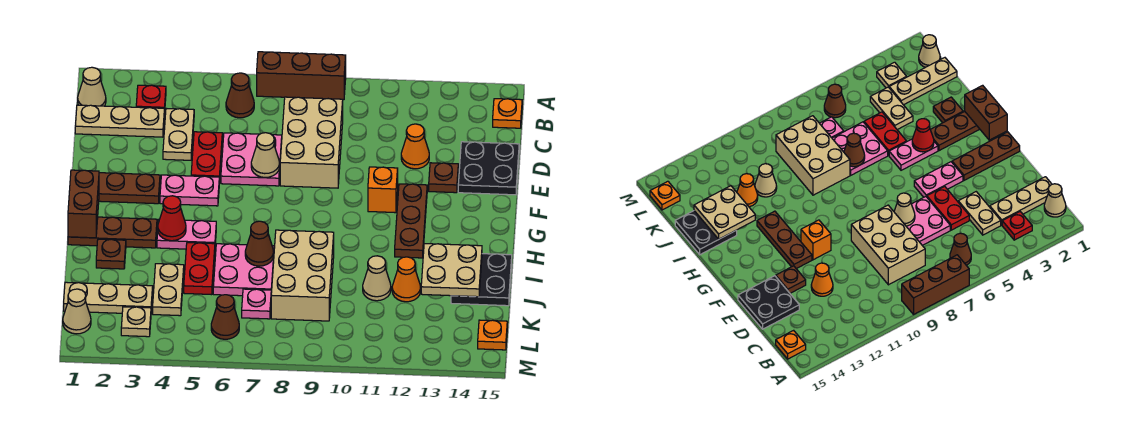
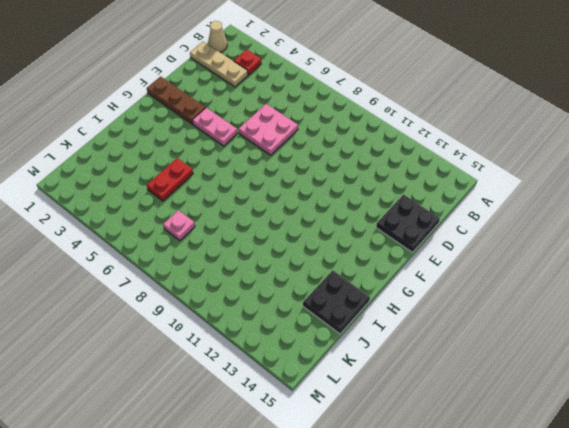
none -> brown 1x3 brick [257,52,346,100]
none -> brown 1x1 cone [226,73,254,118]
none -> orange 1x1 plate [493,99,522,128]
none -> tan 1x2 plate [163,108,194,160]

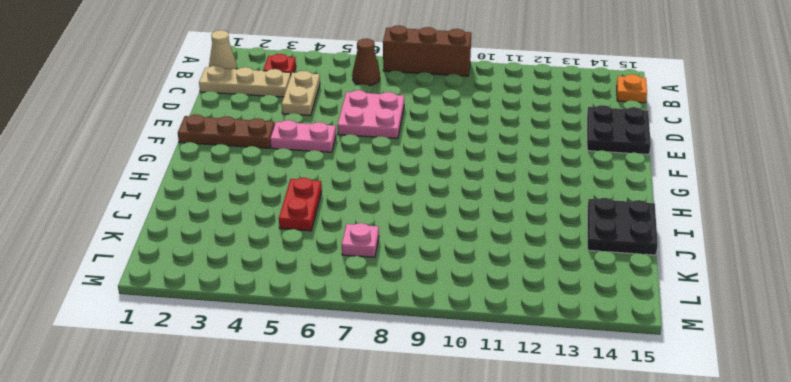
none -> tan 2x3 brick [280,97,343,188]
none -> red 1x2 plate [191,132,222,183]
none -> orange 1x1 cone [401,124,429,169]
none -> brown 1x1 plate [429,163,458,193]

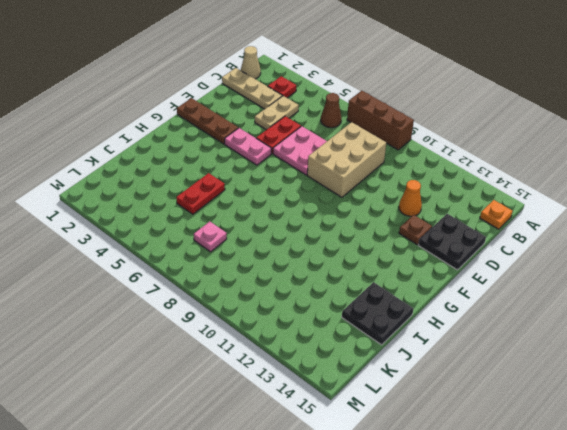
none -> orange 1x1 brick [368,167,398,213]
none -> brown 1x3 plate [395,184,427,258]
none -> brown 1x3 plate [68,217,157,248]
none -> pink 1x2 plate [157,220,216,249]

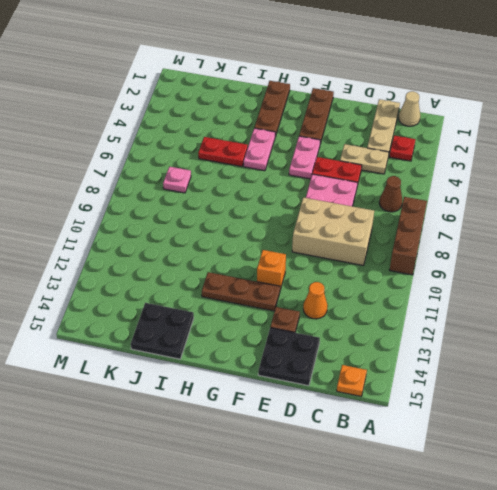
none -> brown 1x1 plate [96,239,126,269]
none -> pink 2x2 plate [213,244,274,296]
none -> tan 2x3 brick [271,230,334,321]
none -> tan 1x2 plate [153,264,184,316]

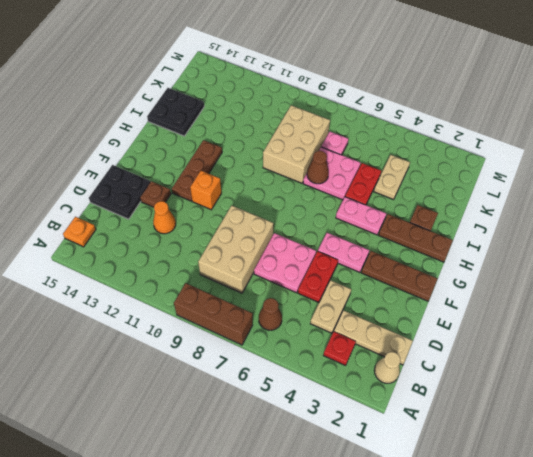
none -> tan 1x1 cone [363,256,391,301]
none -> orange 1x1 cone [392,257,421,302]
none -> tan 1x3 plate [64,282,153,313]
none -> tan 1x1 cone [63,289,91,334]

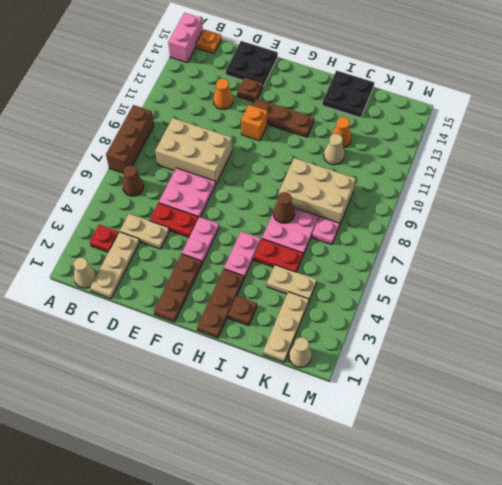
pink 1x2 brick [168,13,203,63] -> none
none -> tan 1x1 plate [121,307,151,337]
none -> brown 1x1 cone [211,295,239,339]
none -> orange 1x1 plate [478,320,507,350]
none -> tan 1x1 cone [251,133,280,178]

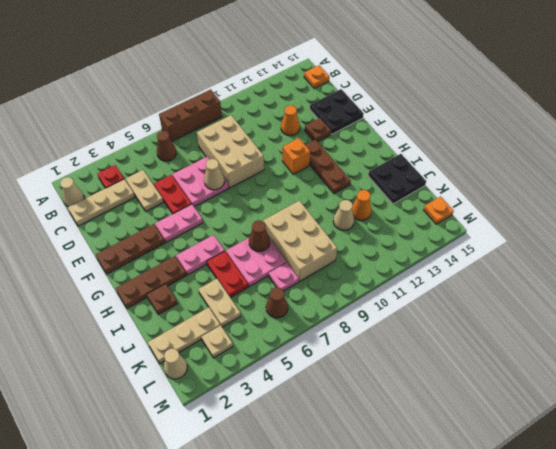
none -> brown 1x2 brick [68,170,99,238]
none -> red 1x1 cone [158,196,186,241]
none -> tan 2x2 plate [421,244,482,297]

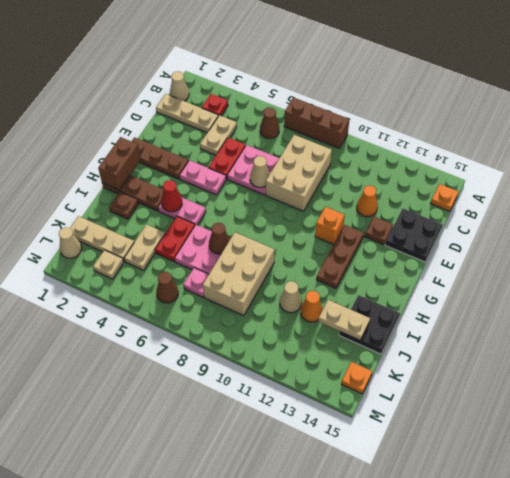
tan 1x2 plate [318,300,370,340] -> tan 2x2 plate [421,244,482,297]

